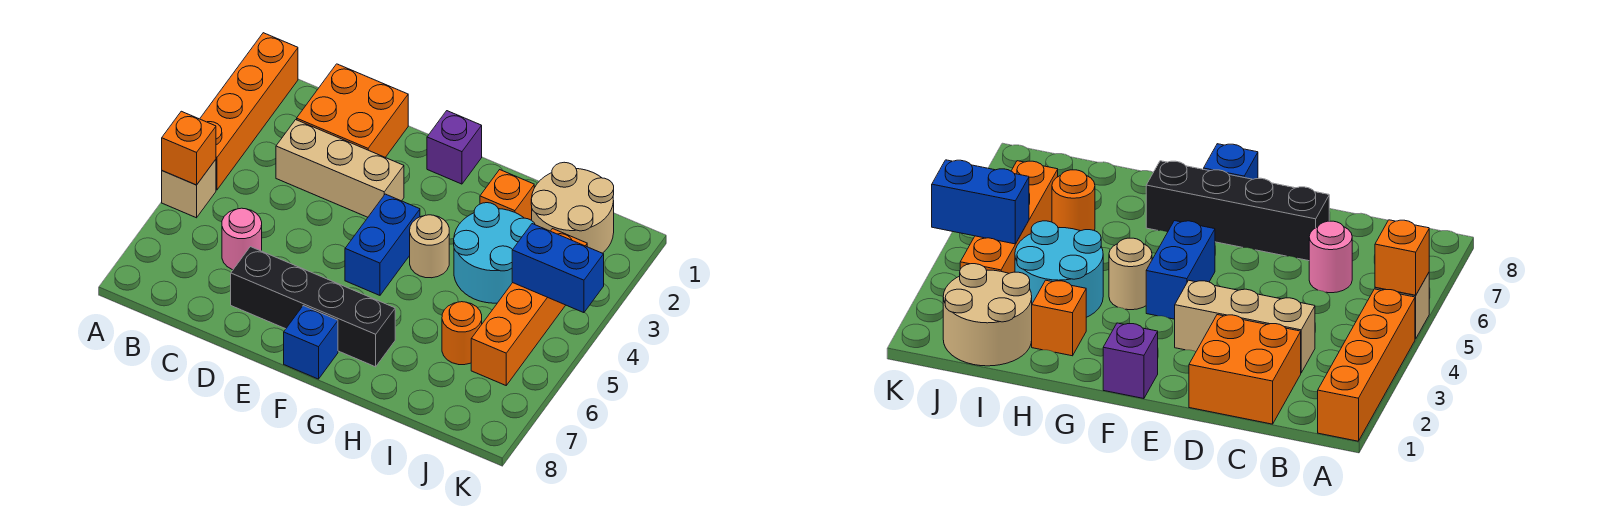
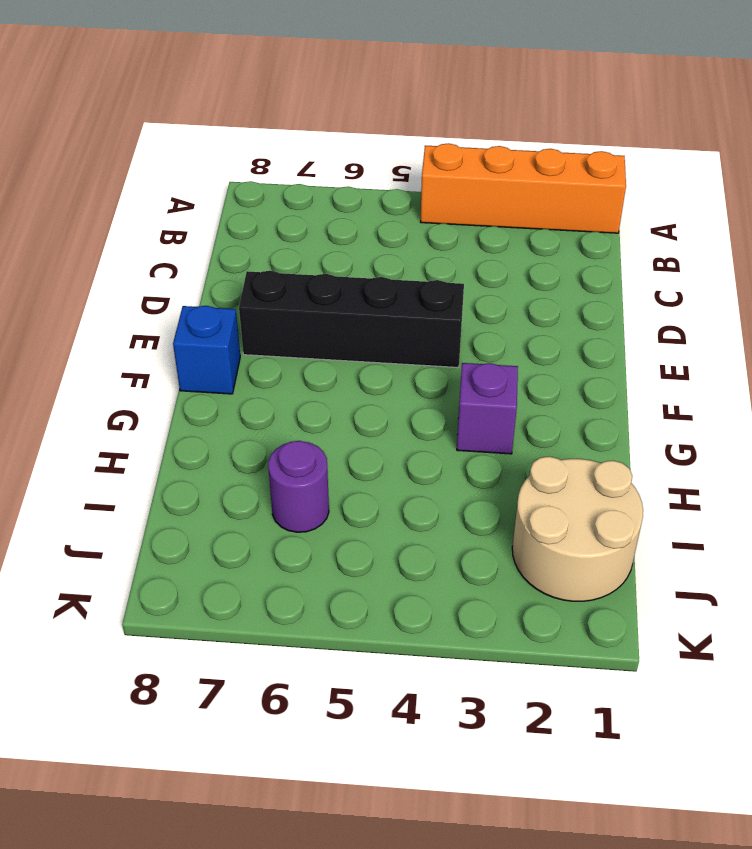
black 1x4 brick [239,271,464,368] -> black 1x4 brick turned to [231,247,395,367]
purple 1x1 brick [457,363,518,454] -> purple 1x1 brick moved to [427,111,482,184]
purple 1x1 round brick [268,441,329,532] -> orange 1x1 round brick [442,302,482,365]
none -> tan 1x1 brick [162,160,216,218]
none -> orange 2x2 brick [297,64,408,157]
none -> tan 1x3 brick [276,120,404,217]

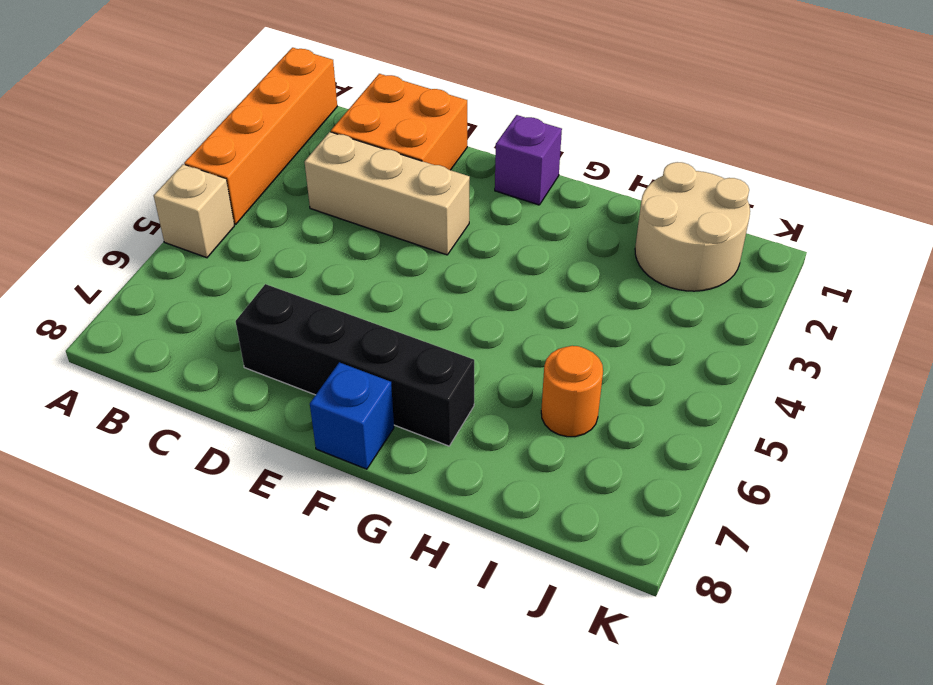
none -> pink 1x1 round brick [222,208,262,270]
none -> blue 1x2 brick [345,194,420,295]
none -> tan 1x1 round brick [410,215,449,278]

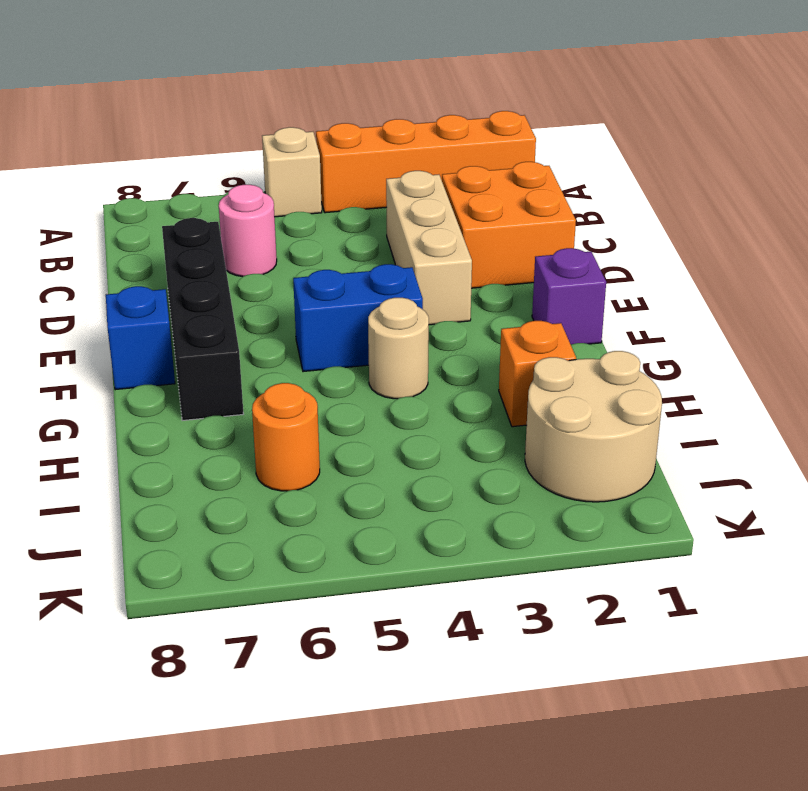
none -> cyan 2x2 round brick [454,203,535,303]
none -> orange 1x4 brick [471,229,587,385]
none -> orange 1x1 brick [162,111,216,185]

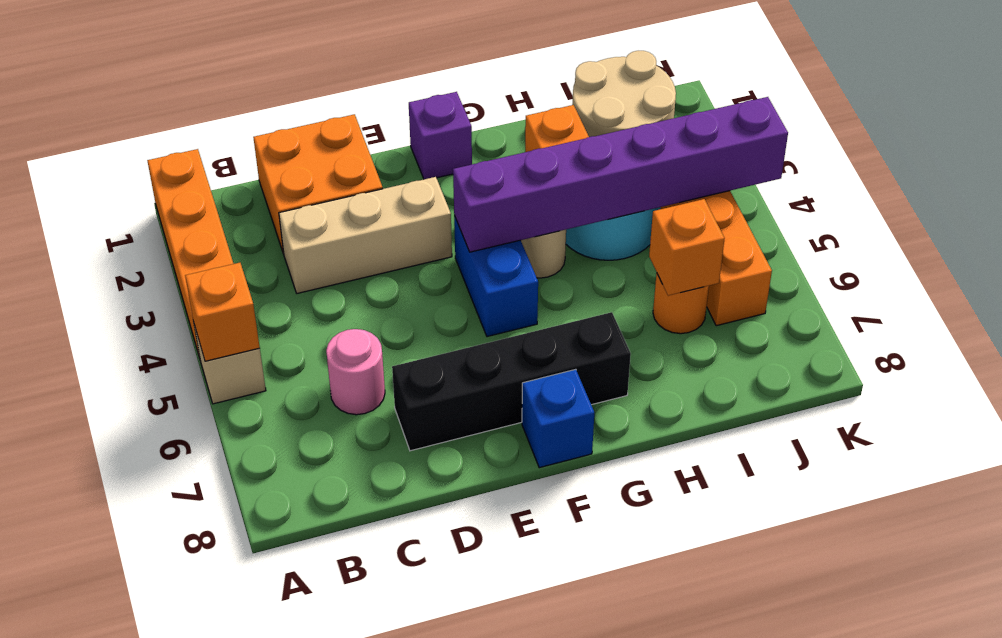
purple 1x6 brick [453,97,788,252] -> blue 1x2 brick [512,224,604,313]
orange 1x1 brick [649,199,725,296] -> none

